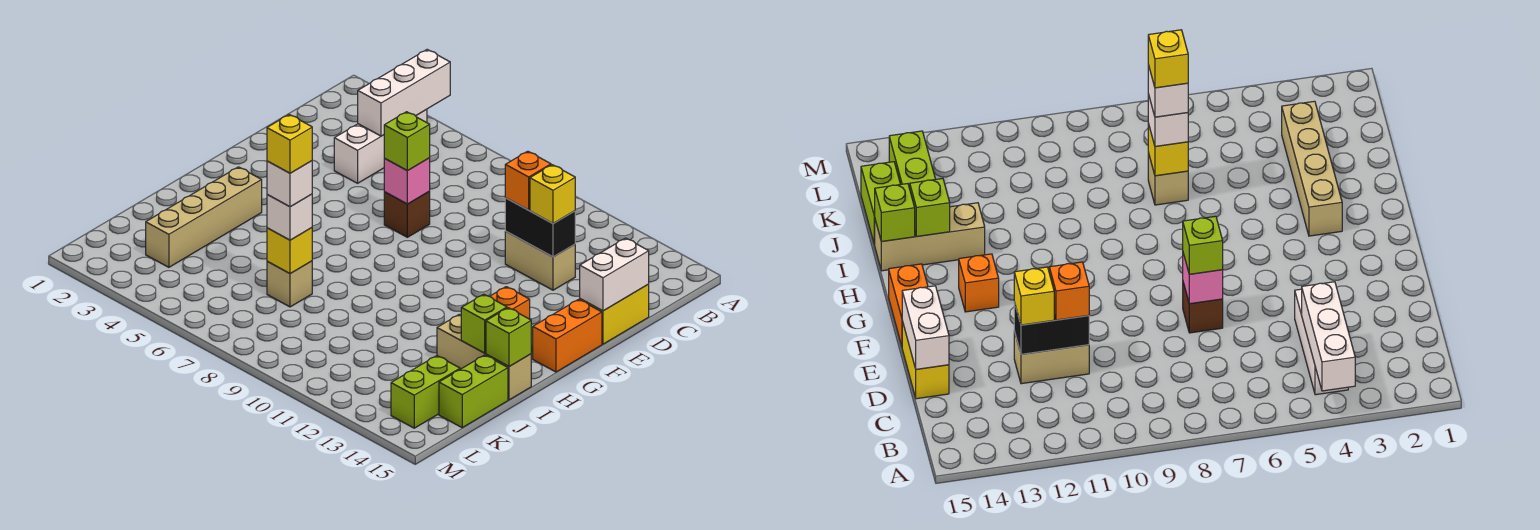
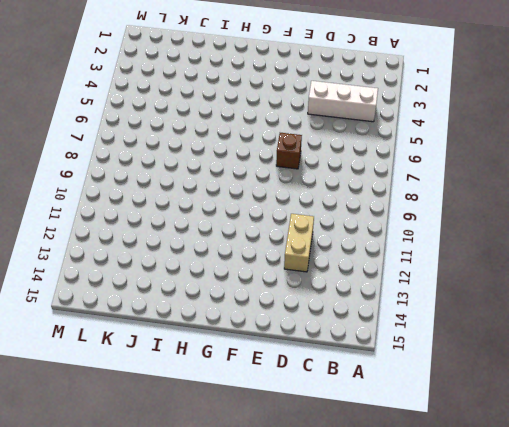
none -> yellow 1x2 brick [580,284,649,344]
none -> orange 1x2 brick [533,299,602,372]
none -> orange 1x1 brick [490,287,530,319]

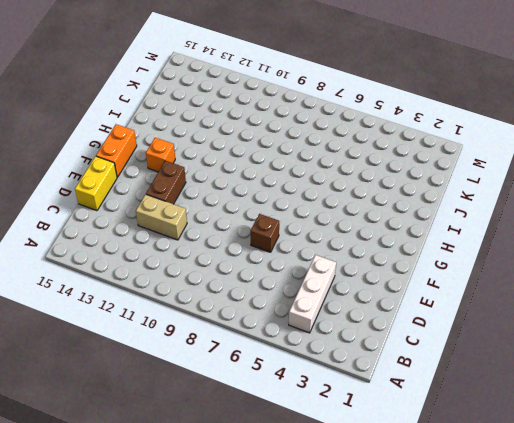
brown 1x2 brick [146,161,186,204] -> none
none -> tan 1x4 brick [146,167,262,267]
none -> tan 1x3 brick [437,314,531,400]
none -> tan 1x1 brick [267,261,312,307]

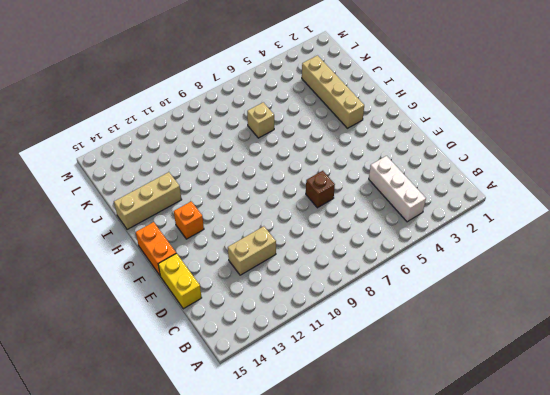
none -> lime 1x2 brick [439,355,508,428]
none -> lime 1x2 brick [391,356,460,428]
none -> white 1x3 brick [358,50,450,136]

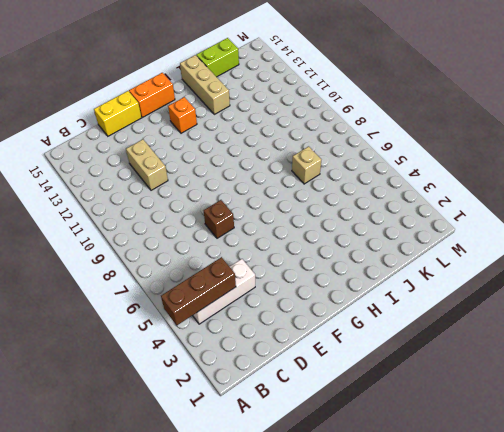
brown 1x3 brick [161,257,236,325] -> white 1x3 brick [358,50,450,136]
none -> tan 1x4 brick [146,167,262,267]
none -> lime 1x2 brick [391,356,460,428]
none -> black 1x2 brick [505,198,575,257]

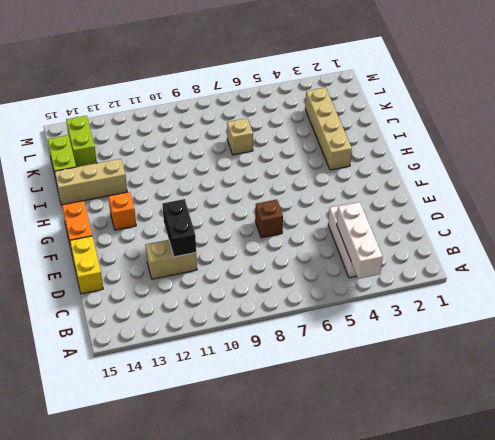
black 1x2 brick [162,199,196,257] -> black 1x2 brick turned to [505,198,575,257]
none -> white 1x2 brick [580,238,649,311]
none -> pink 1x1 brick [384,158,430,204]
none -> lime 1x1 brick [461,294,507,353]

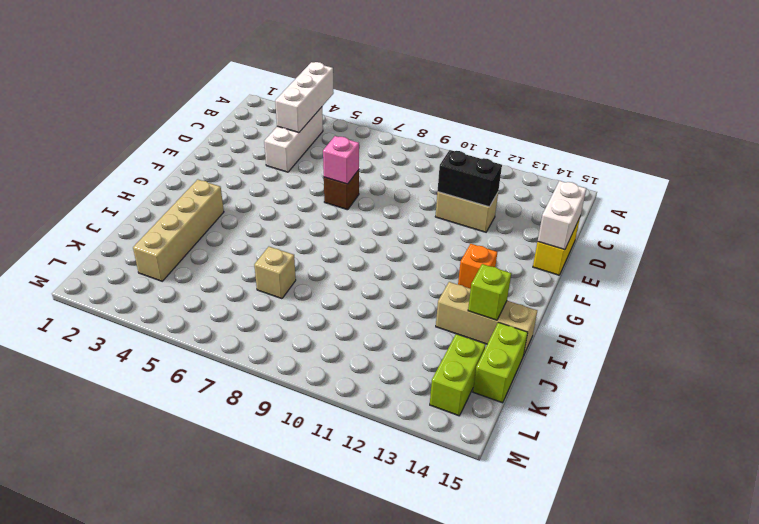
none -> orange 1x2 brick [533,299,602,372]
none -> lime 1x1 brick [486,308,531,367]
none -> yellow 1x1 brick [267,228,312,274]

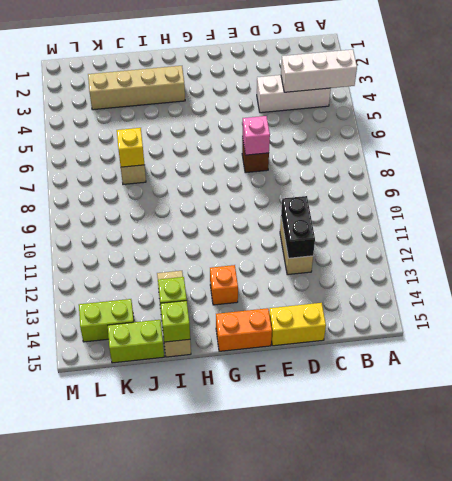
none -> white 1x2 brick [580,238,649,311]
none -> orange 1x1 brick [505,151,551,210]
none -> yellow 1x1 brick [530,165,575,223]

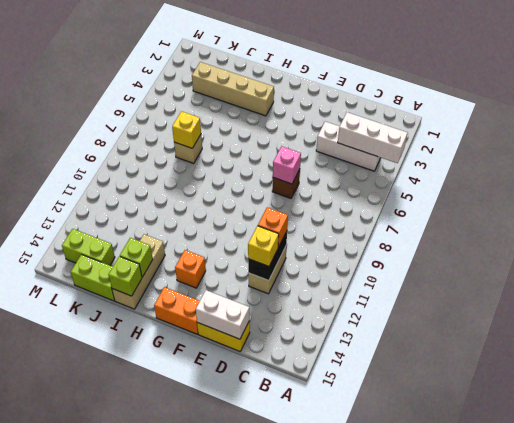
none -> lime 1x1 brick [384,112,430,171]
none -> white 1x1 brick [267,194,312,240]
none -> white 1x1 brick [267,161,312,207]

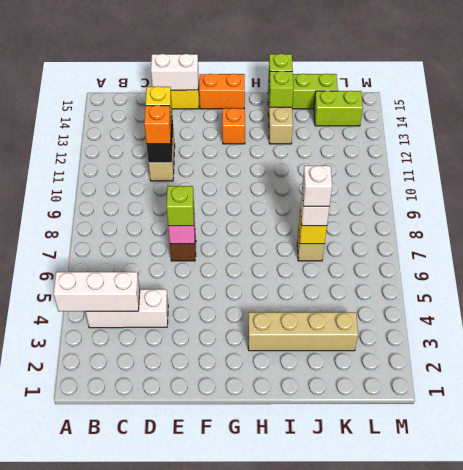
none -> yellow 1x1 brick [267,115,312,173]

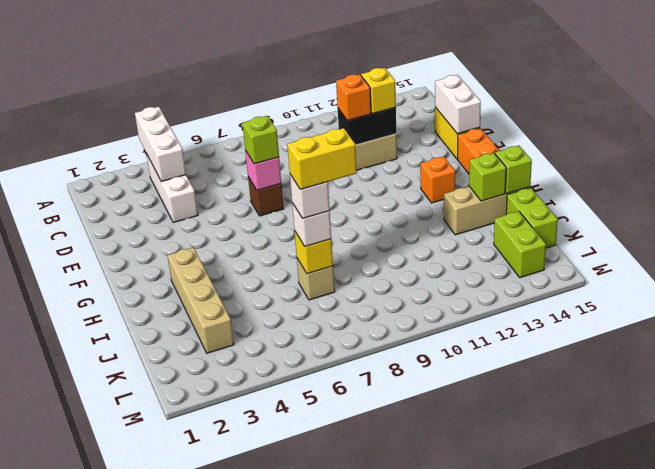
yellow 1x2 brick [287,128,357,189] -> yellow 1x1 brick [267,115,312,173]

